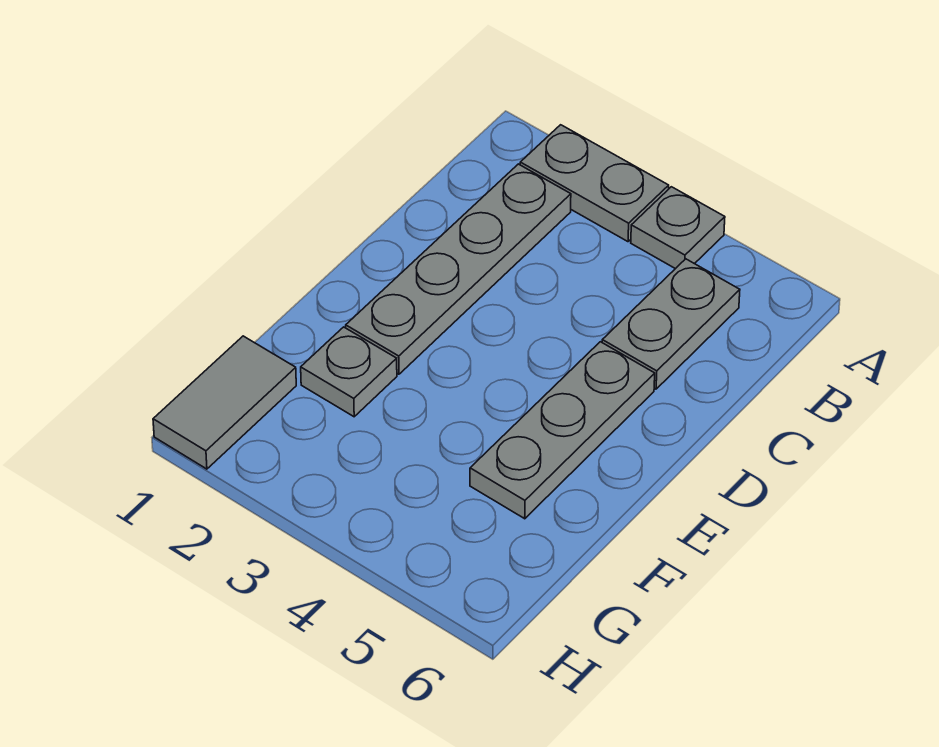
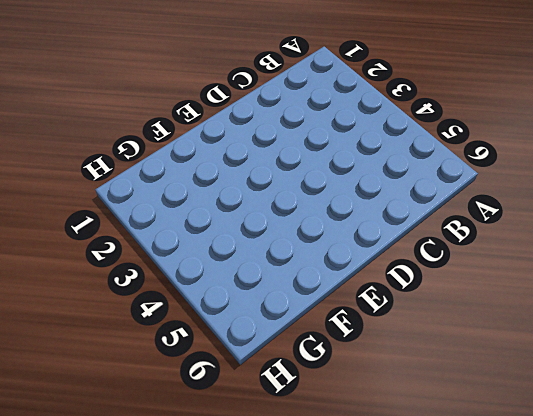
none -> grey 1x2 plate [520,125,669,242]
none -> grey 1x1 plate [631,187,725,269]

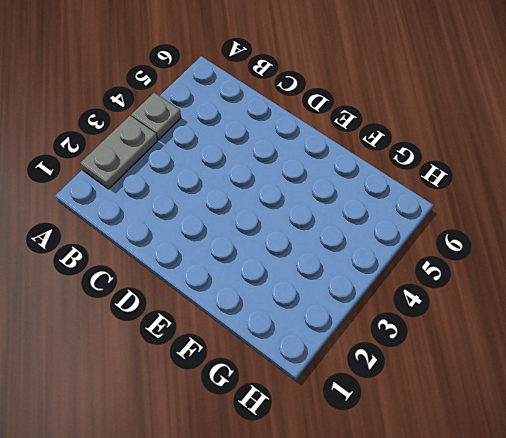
none -> grey 1x4 plate [346,164,571,374]
none -> grey 1x2 plate [602,259,740,389]

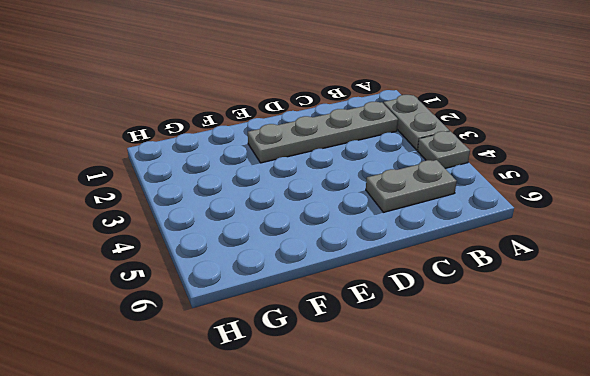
none -> grey 1x3 plate [470,342,655,519]
none -> grey 1x1 plate [301,327,397,417]

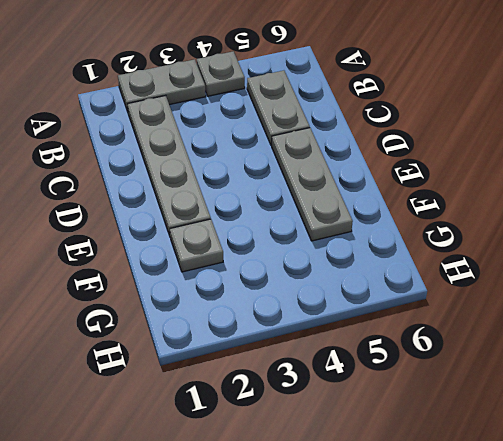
none -> grey 1x2 tile [153,336,296,469]

